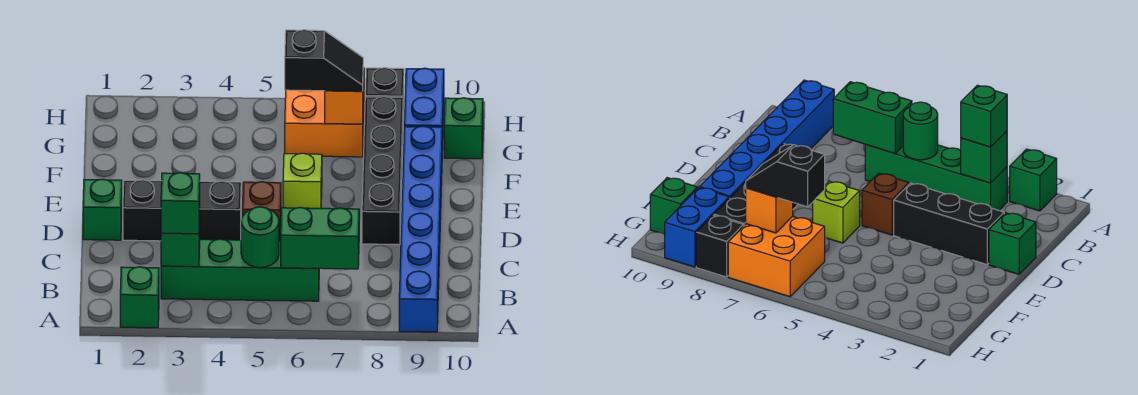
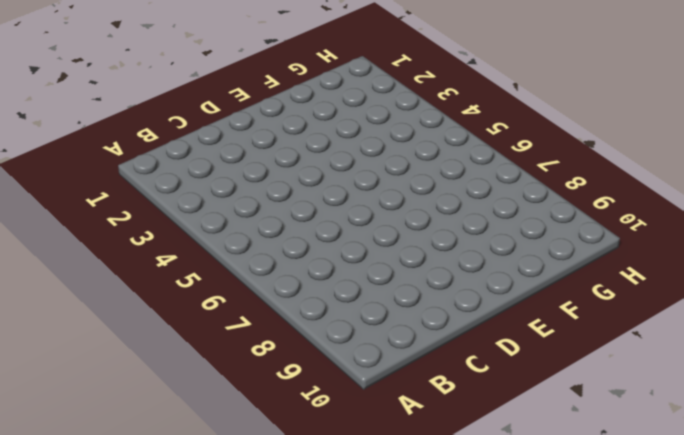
none -> green 1x1 brick [120,267,159,328]
none -> blue 1x6 brick [399,126,442,332]
none -> green 1x4 brick [161,239,319,301]

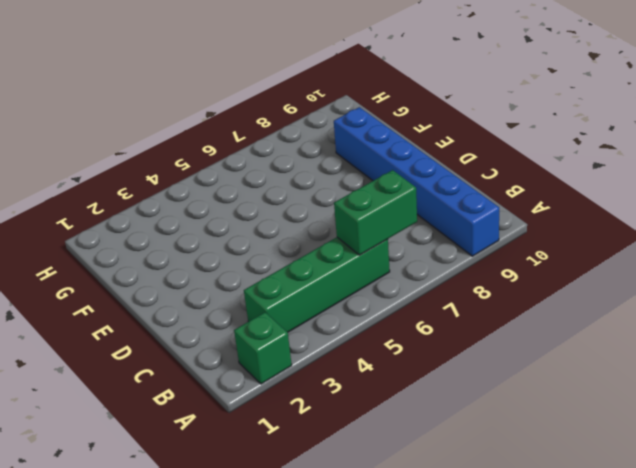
none -> green 1x1 brick [83,179,122,240]
none -> black 1x3 brick [123,180,241,241]
none -> brown 1x1 brick [242,182,281,241]

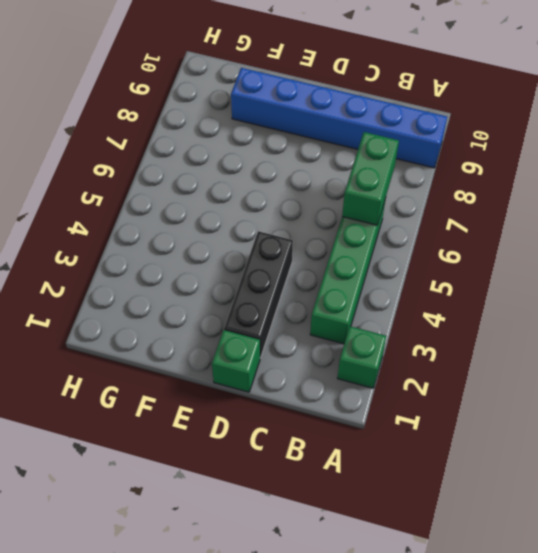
none -> brown 1x1 brick [242,182,281,241]
none -> black 1x4 brick [362,97,403,245]
none -> lime 1x1 brick [283,153,322,208]

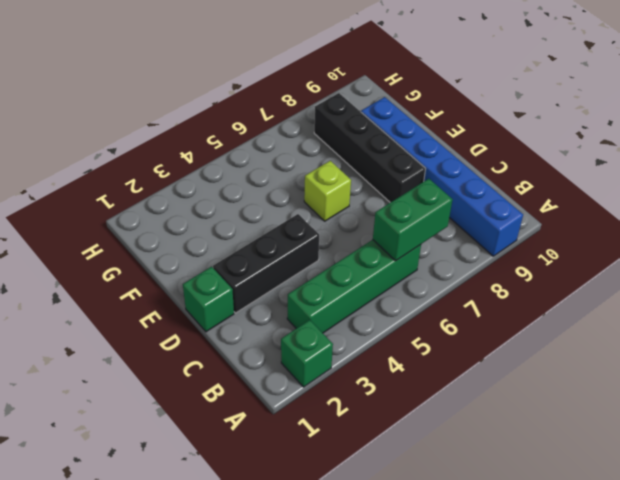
none -> brown 1x1 brick [242,182,281,241]
none -> orange 2x2 brick [285,68,364,157]
none -> blue 1x2 brick [404,68,444,150]

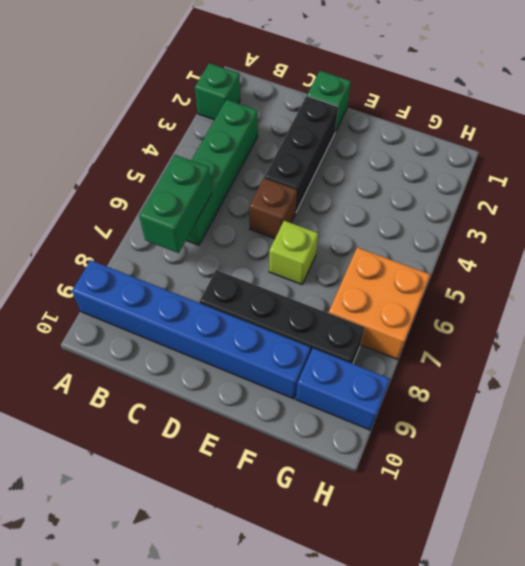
none -> green 1x1 brick [444,98,483,159]
none -> black 1x1 brick [365,68,404,120]
none -> green 1x1 brick [161,216,200,267]

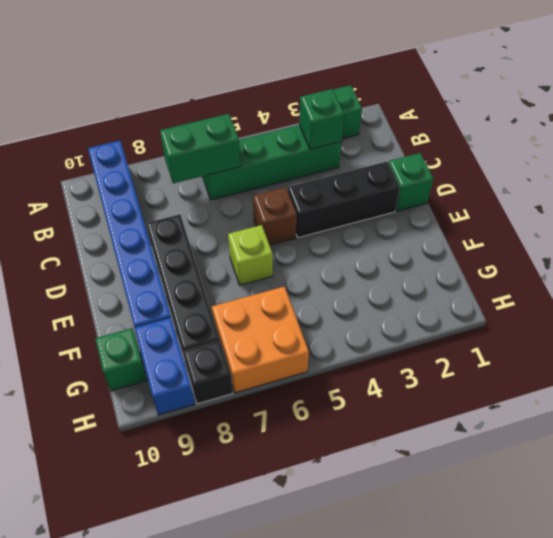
none -> green 1x1 round brick [241,207,279,268]
none -> orange 1x1 brick [325,91,363,124]
none -> green 1x1 brick [161,173,200,234]

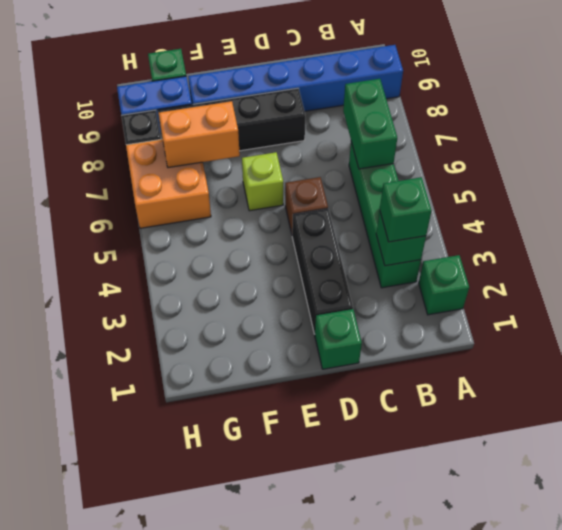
orange 1x2 brick [159,101,240,168] -> orange 1x1 brick [325,91,363,124]
none -> green 1x1 round brick [241,207,279,268]
none -> black 1x2 slope [285,30,363,91]

